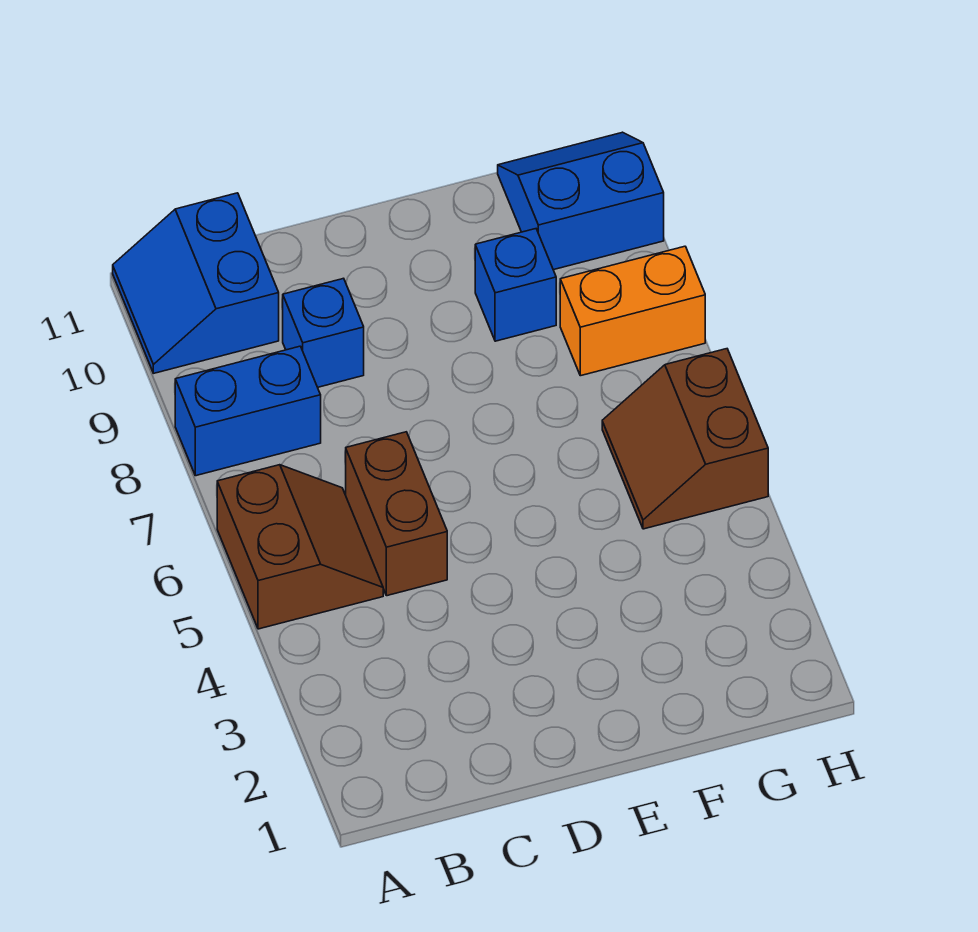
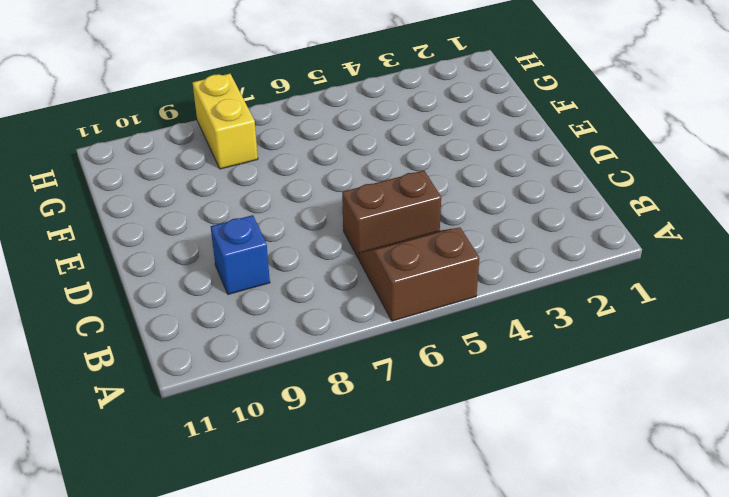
yellow 1x2 brick [193,74,258,169] -> orange 1x2 brick [560,246,705,376]
none -> blue 1x2 brick [175,346,321,476]
none -> blue 2x2 slope [113,193,279,373]

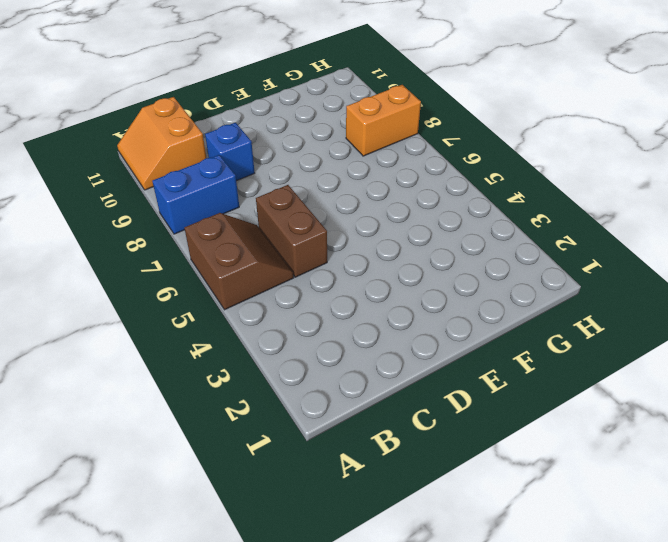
orange 2x2 slope [117,97,206,190] -> blue 2x2 slope [113,193,279,373]
none -> blue 1x1 brick [475,229,556,341]
none -> brown 2x2 slope [602,349,768,529]

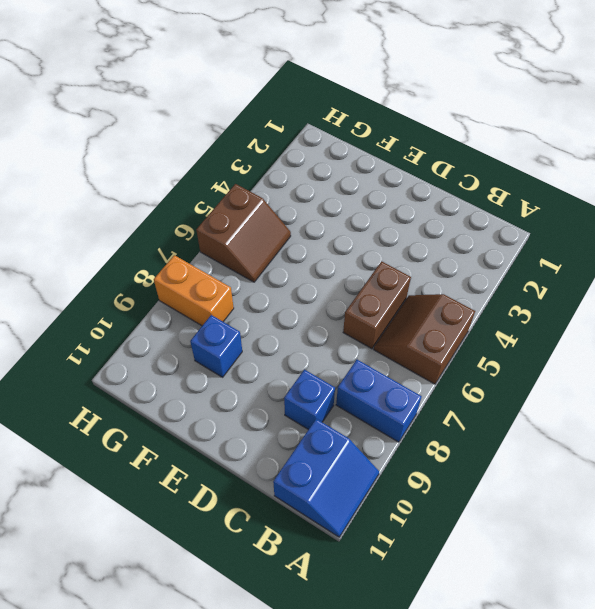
none -> blue 2x2 slope [498,132,664,270]

